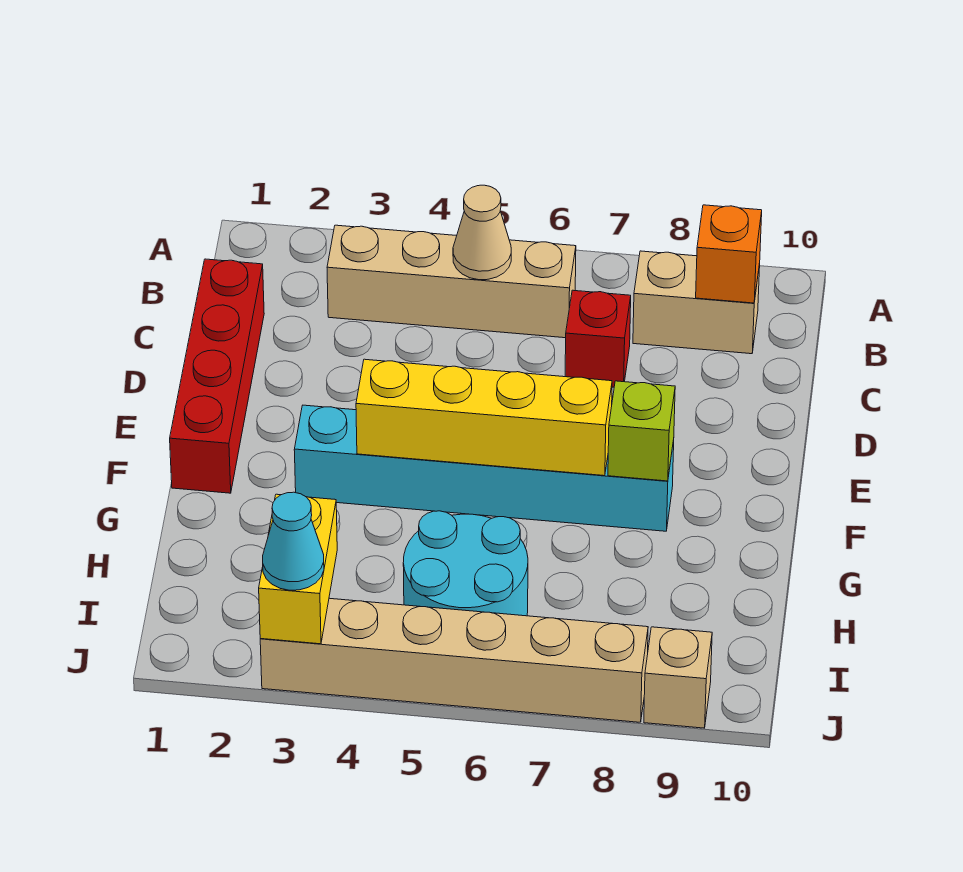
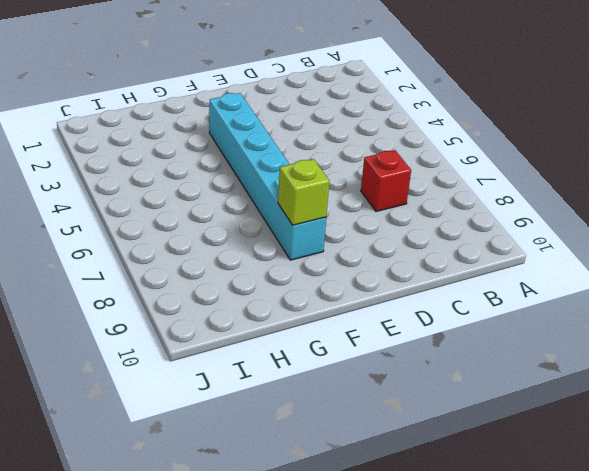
none -> tan 1x4 brick [327,225,576,338]
none -> tan 1x2 brick [633,251,760,354]
none -> red 1x4 brick [170,259,264,493]

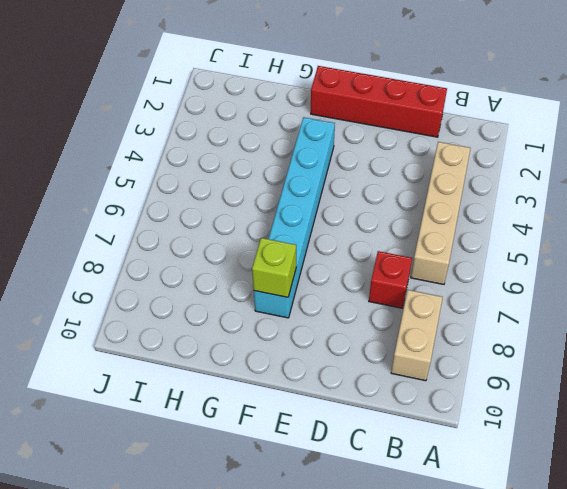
none -> cyan 2x2 round brick [403,511,528,616]
none -> tan 1x6 brick [260,598,648,722]
none -> tan 1x1 brick [644,627,712,728]

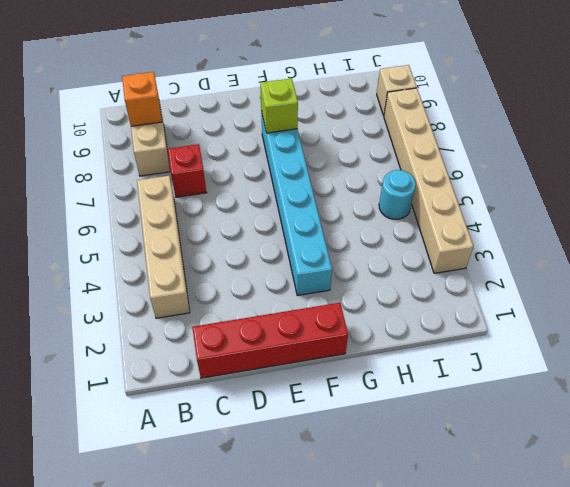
cyan 1x1 round brick [379,170,416,219] -> cyan 2x2 round brick [403,511,528,616]
none -> tan 1x1 cone [453,185,511,280]
none -> yellow 1x4 brick [356,359,612,476]
none -> yellow 1x2 brick [259,494,337,644]

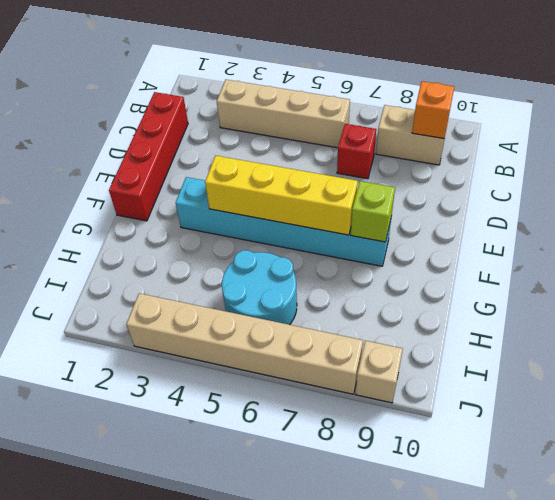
none -> tan 1x1 cone [453,185,511,280]
none -> yellow 1x2 brick [259,494,337,644]
none -> cyan 1x1 cone [263,492,324,590]

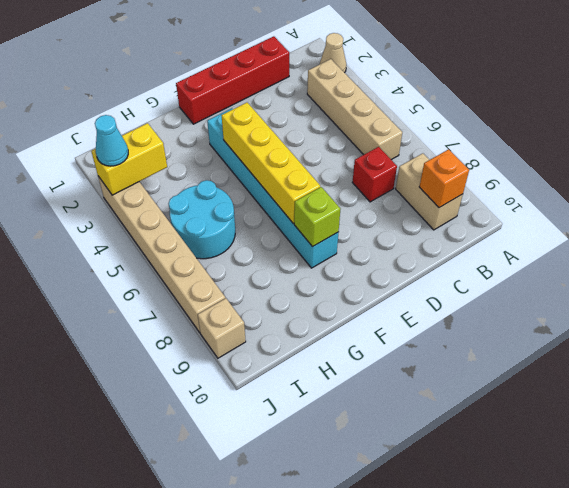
tan 1x1 cone [320,33,347,73] -> tan 1x1 cone moved to [453,185,511,280]

